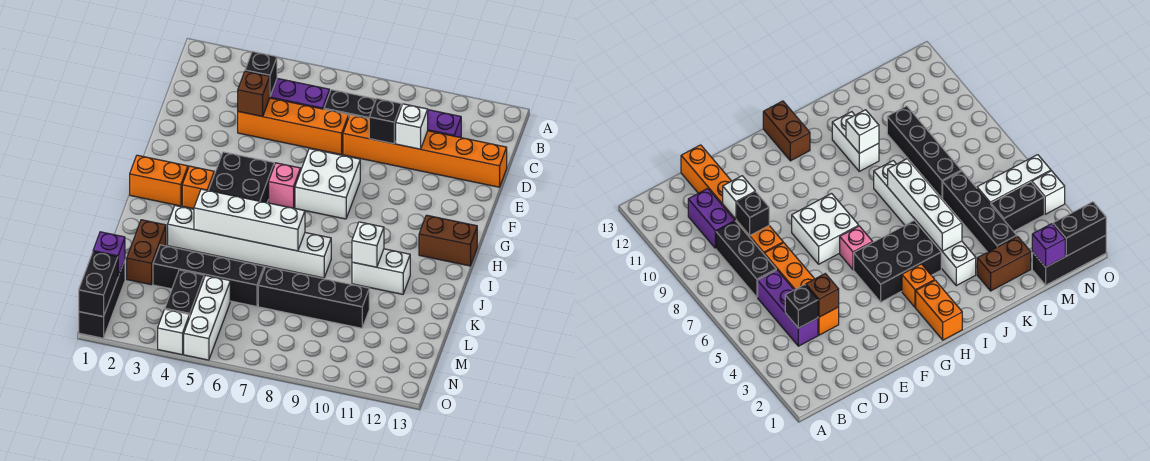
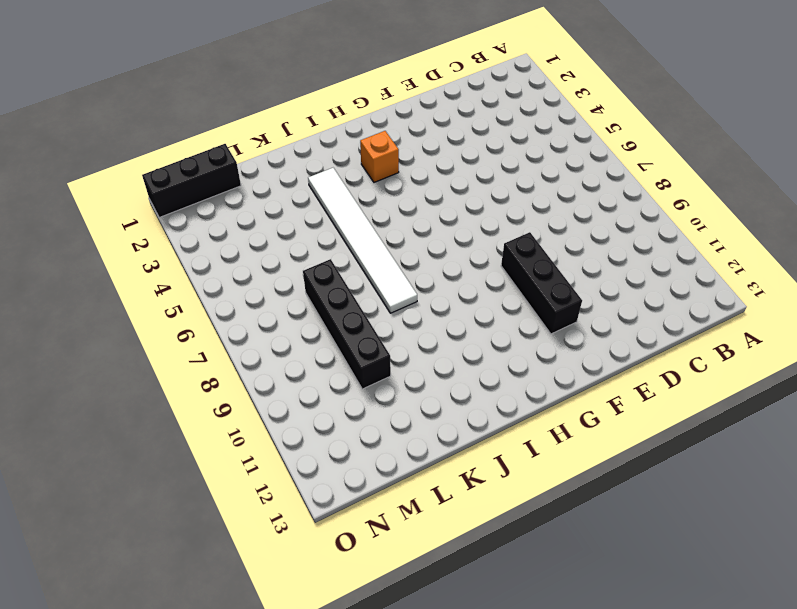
black 1x3 brick [501,232,582,334] -> black 1x3 brick moved to [324,90,402,118]
white 1x6 tile [308,168,417,313] -> white 1x6 brick [168,206,331,278]
none -> purple 1x3 brick [270,78,330,109]
none -> purple 1x2 brick [428,110,461,138]
none -> orange 1x4 brick [238,98,349,155]

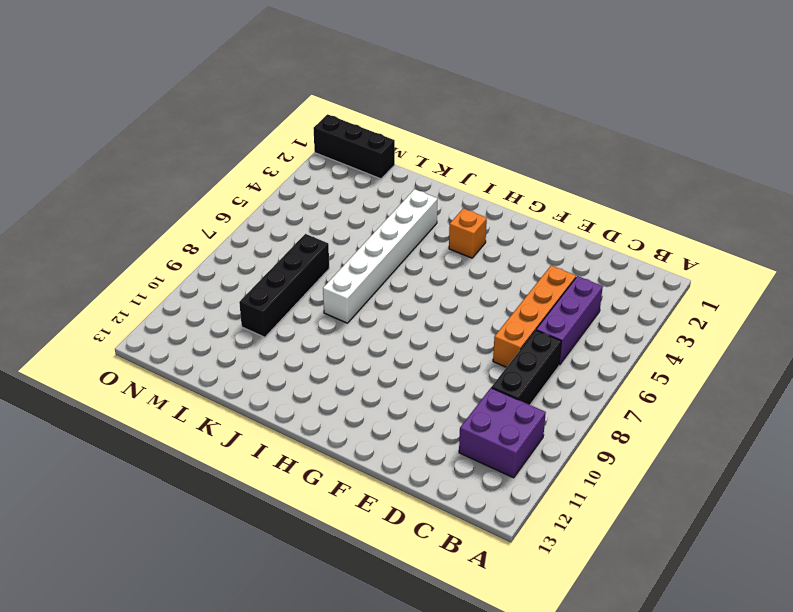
purple 2x2 brick [459,388,546,478] -> purple 1x2 brick [428,110,461,138]
none -> orange 1x6 brick [343,115,507,187]
none -> white 2x2 brick [295,149,360,219]
none -> black 2x3 brick [209,152,274,203]

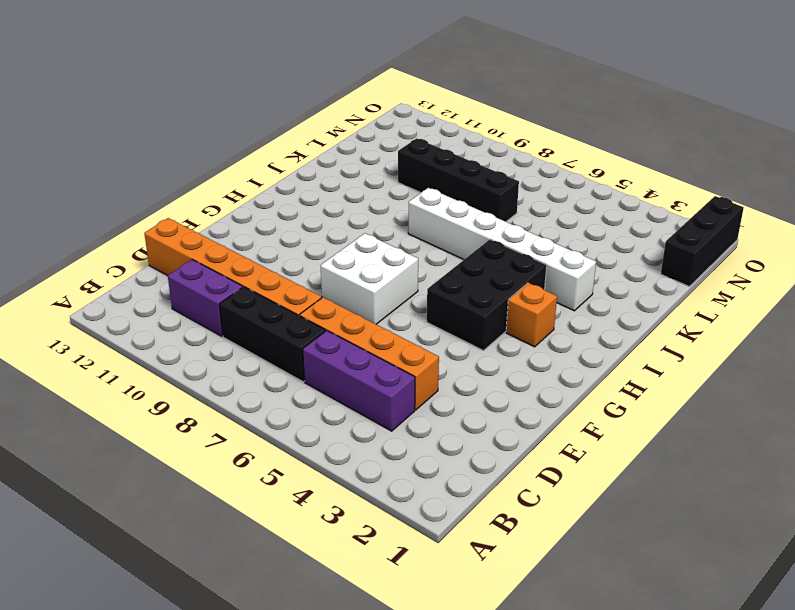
none -> pink 1x1 brick [269,163,301,208]
none -> orange 1x2 brick [130,155,188,206]
none -> brown 1x2 brick [419,215,477,266]

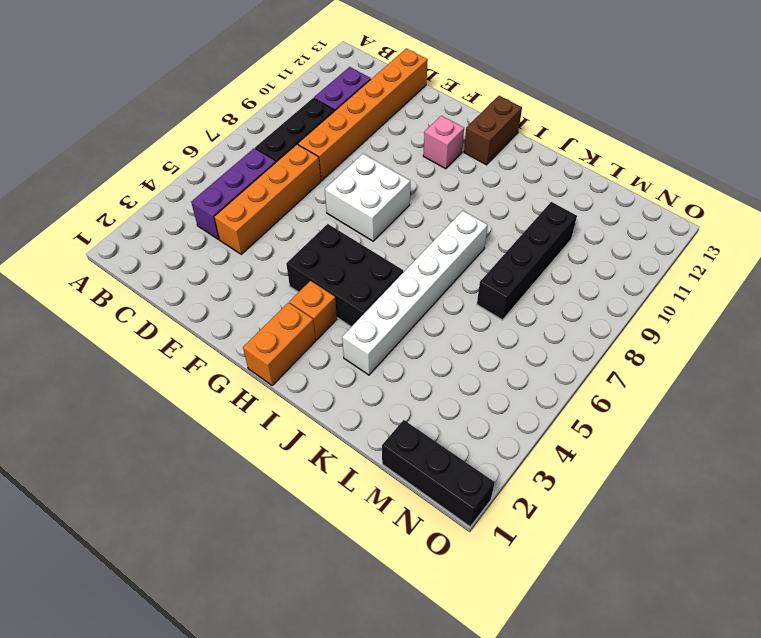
pink 1x1 brick [423,116,464,169] -> pink 1x1 brick moved to [269,163,301,208]
none -> white 1x2 brick [352,249,410,294]
none -> brown 1x2 brick [127,220,166,285]
none -> black 1x4 brick [153,245,264,307]

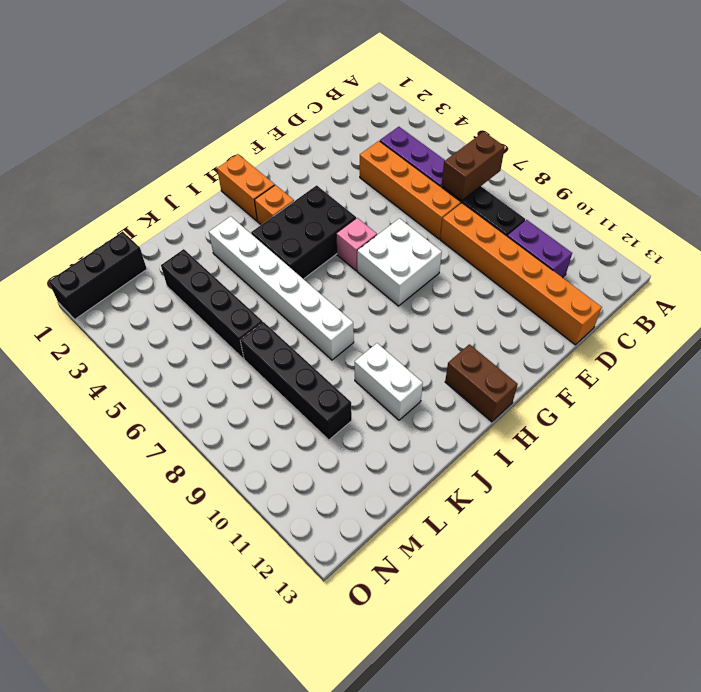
brown 1x2 brick [442,132,505,201] -> brown 1x2 brick moved to [127,220,166,285]
none -> black 1x2 brick [165,270,204,315]
none -> white 1x3 brick [184,276,230,360]
none -> white 1x1 brick [158,309,190,355]

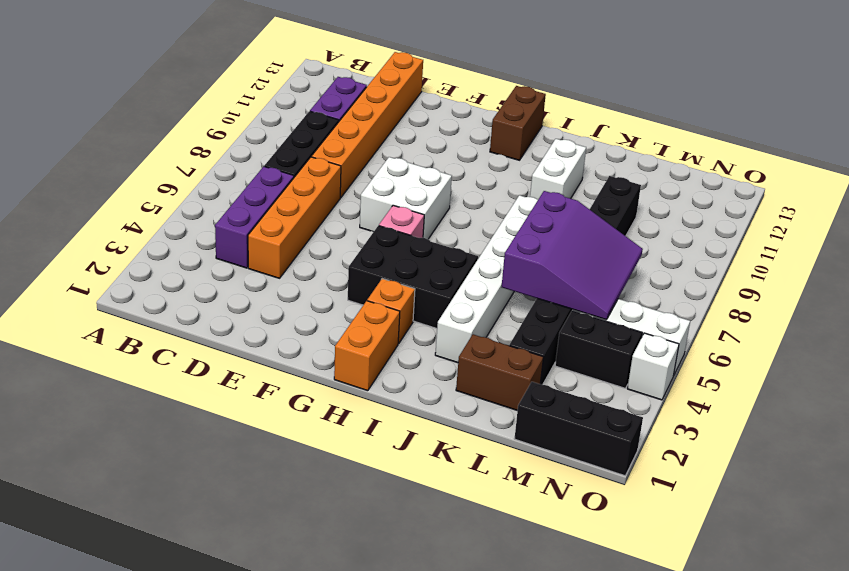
purple 3x3 slope [502,191,643,320] -> none
none -> black 1x1 brick [245,51,277,96]
none -> brown 1x1 brick [238,71,270,116]
none -> black 1x1 brick [369,98,401,144]

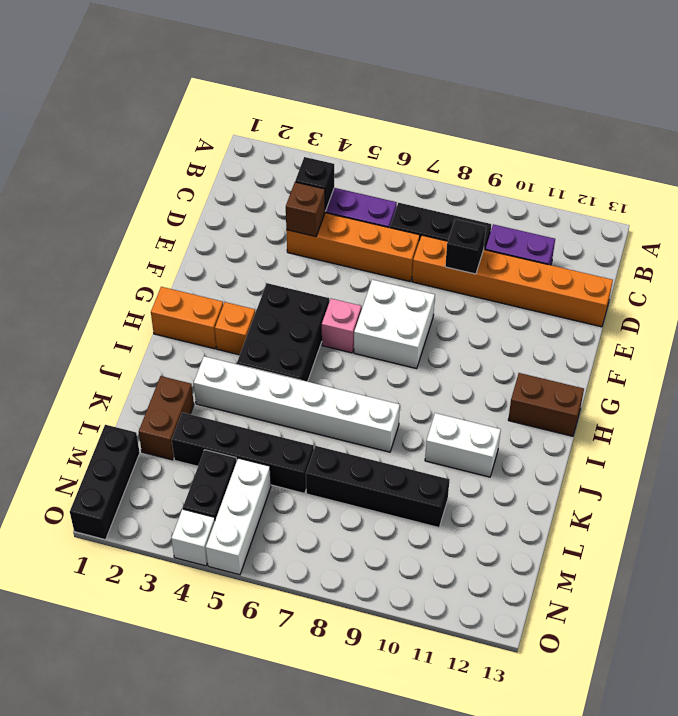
none -> white 1x1 brick [396,104,428,149]
none -> white 1x4 brick [194,189,305,251]
none -> white 1x1 brick [352,222,384,267]

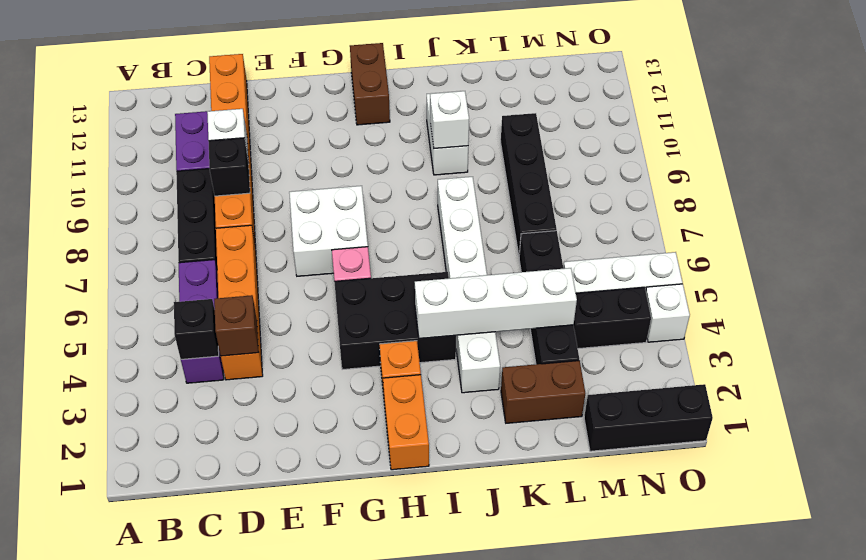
white 1x4 brick [415,268,577,339] -> white 1x4 brick turned to [194,189,305,251]
none -> purple 1x1 brick [93,232,125,276]
none -> black 1x2 brick [79,252,118,317]

